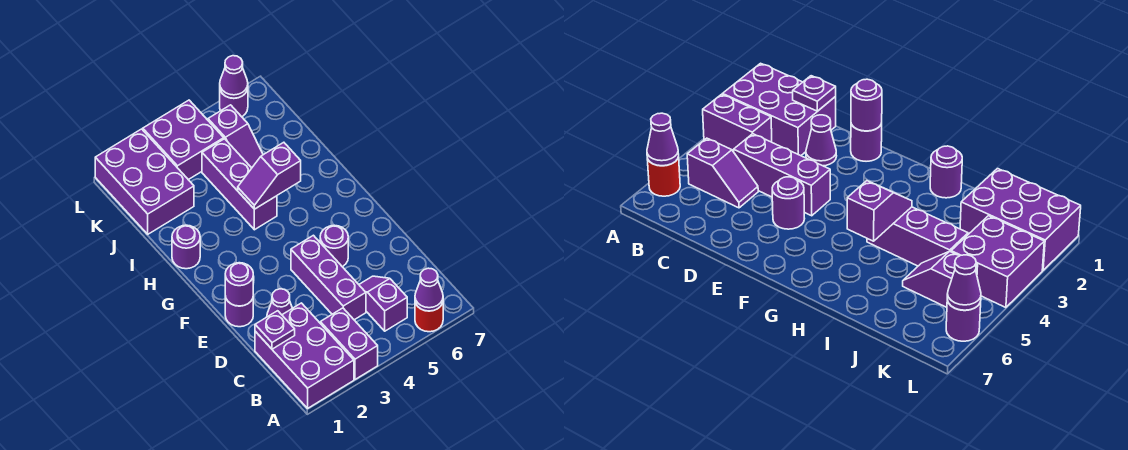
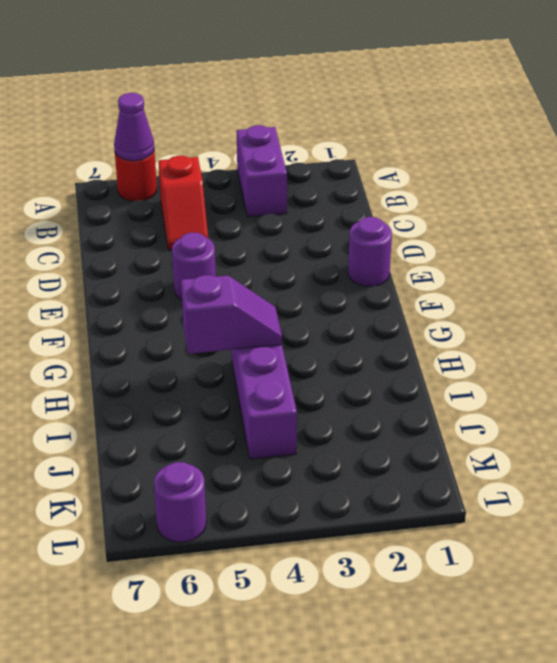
red 1x2 slope [158,156,208,250] -> purple 1x2 slope [359,276,407,331]
none -> purple 2x3 brick [255,303,354,408]
none -> purple 1x3 brick [291,235,366,320]
none -> purple 1x1 cone [267,289,292,317]

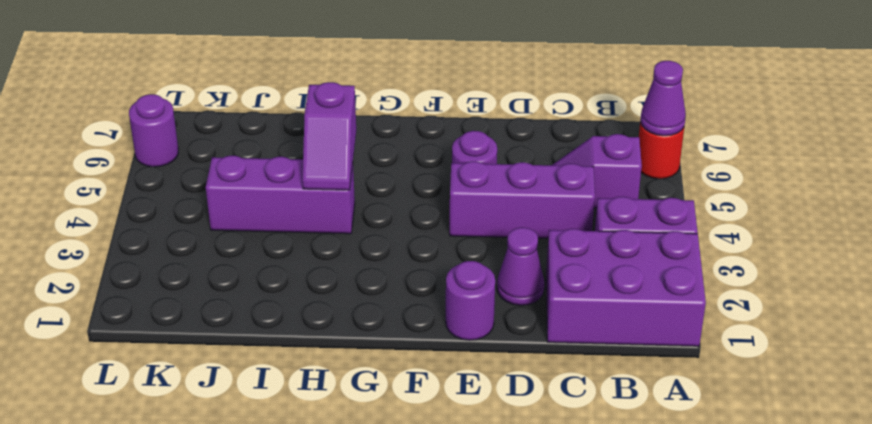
none -> purple 1x1 round brick [172,225,200,269]
none -> purple 2x3 brick [95,129,194,234]
none -> purple 1x2 slope [208,105,263,168]

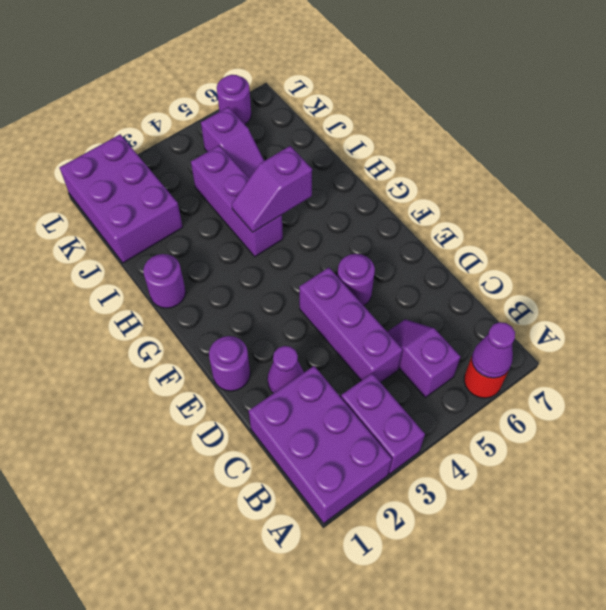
none -> purple 2x2 brick [143,100,224,180]
none -> purple 1x1 plate [255,311,295,349]
none -> purple 1x1 round brick [225,263,253,306]

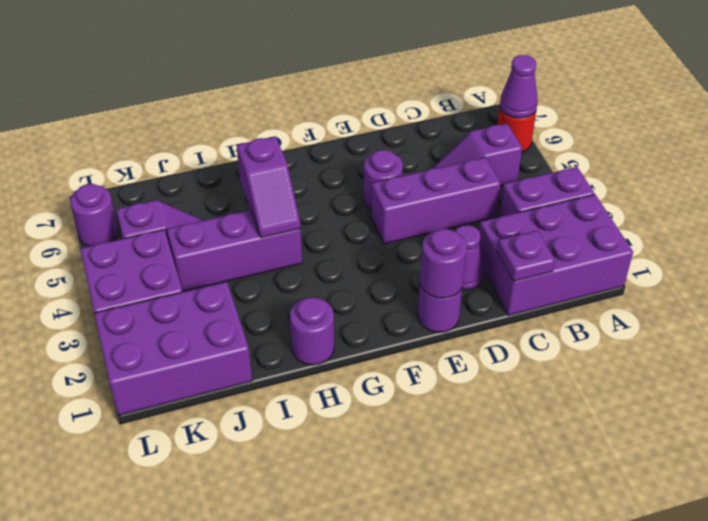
none -> purple 1x1 cone [220,56,248,98]

